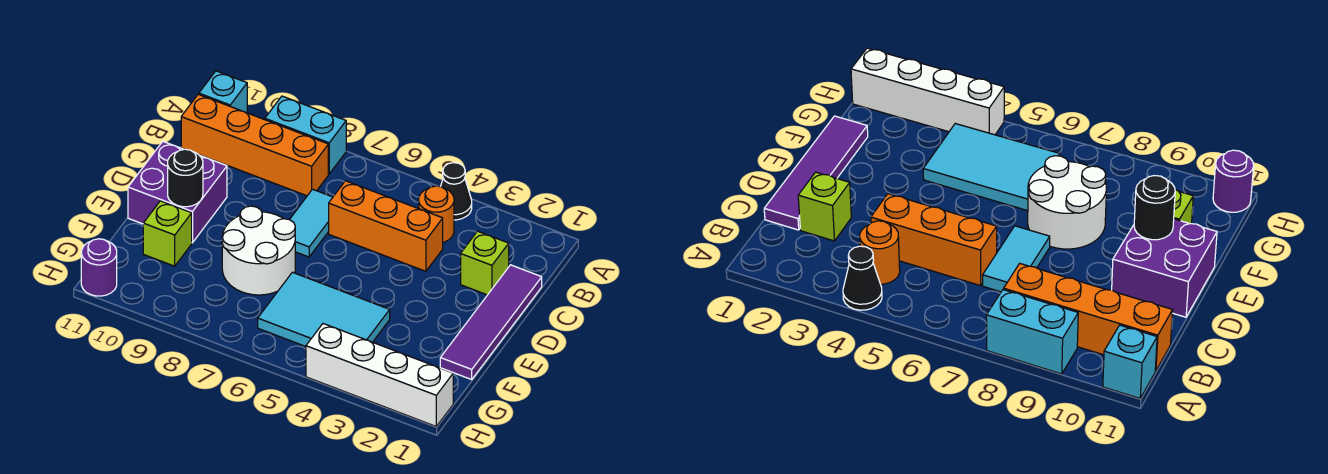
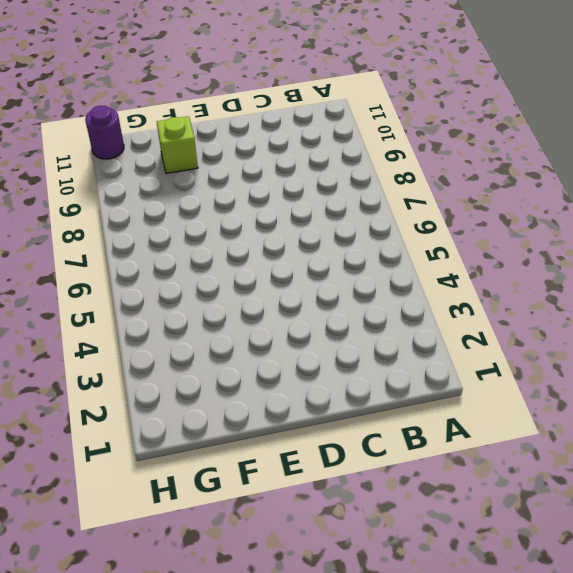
none -> black 1x1 cone [441,163,472,220]
none -> cyan 1x2 brick [265,96,346,174]
none -> cyan 1x1 brick [199,71,247,113]

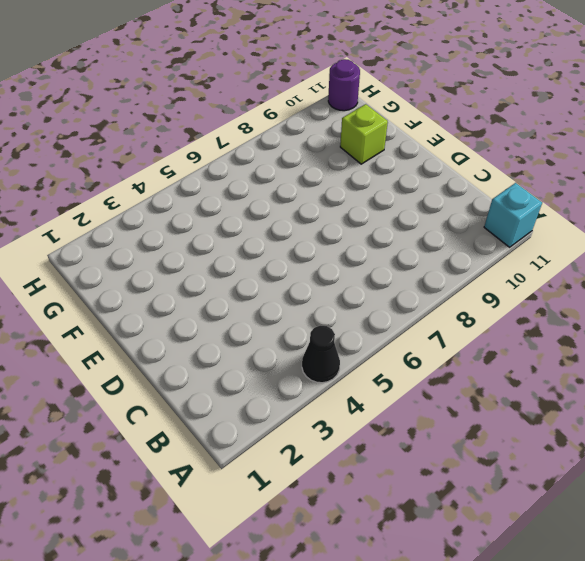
none -> cyan 1x2 brick [265,96,346,174]
none -> orange 1x1 round brick [419,186,454,242]
none -> orange 1x4 brick [181,94,328,196]

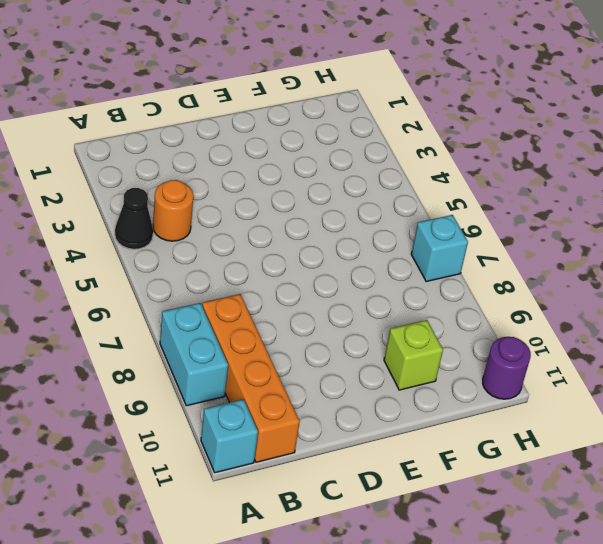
cyan 1x1 brick [411,215,468,282] -> none
none -> purple 1x4 tile [440,265,542,380]
none -> lime 1x1 brick [461,231,509,295]
none -> orange 1x3 brick [329,181,443,271]

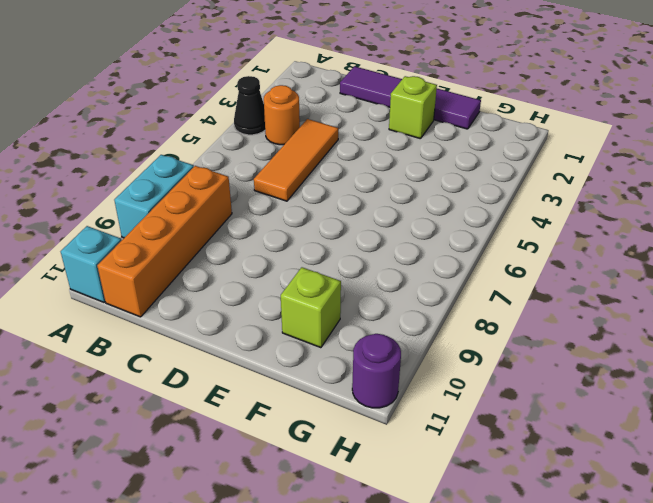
orange 1x3 tile [254,119,338,201] -> orange 1x3 brick [329,181,443,271]
lime 1x1 brick [389,76,437,139] -> lime 1x1 brick moved to [461,231,509,295]
none -> cyan 1x2 tile [290,189,333,257]
none -> purple 2x2 brick [128,142,227,243]
none -> white 2x2 round brick [222,206,295,295]

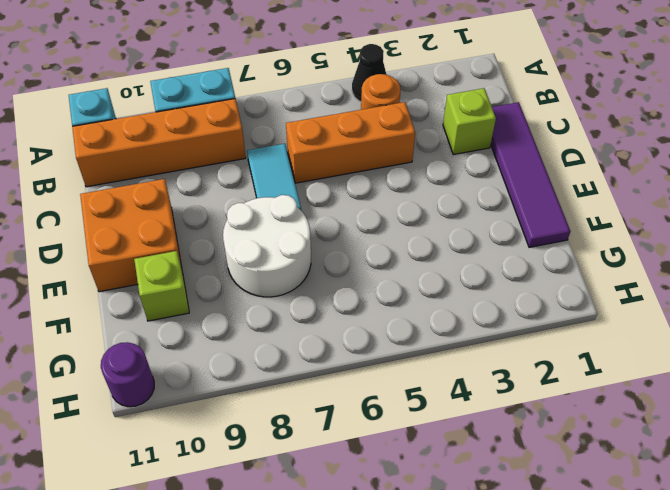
orange 2x2 brick [80,179,183,292] -> purple 2x2 brick [128,142,227,243]
none -> cyan 2x3 tile [258,272,390,347]
none -> white 1x4 brick [306,324,453,426]
none -> black 1x1 round brick [168,149,203,207]

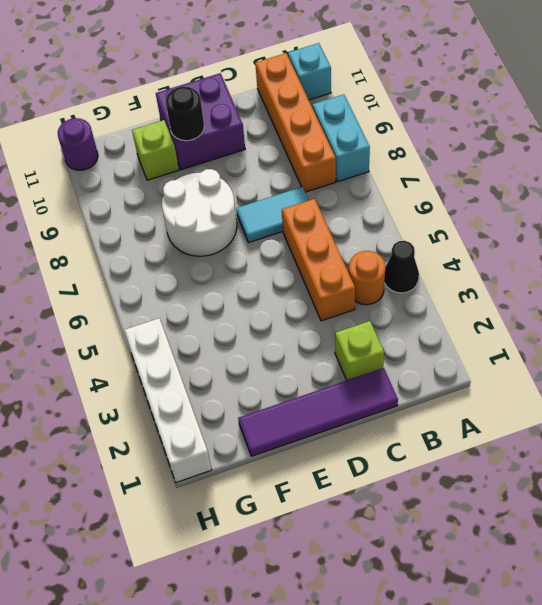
none -> cyan 2x3 tile [258,272,390,347]

